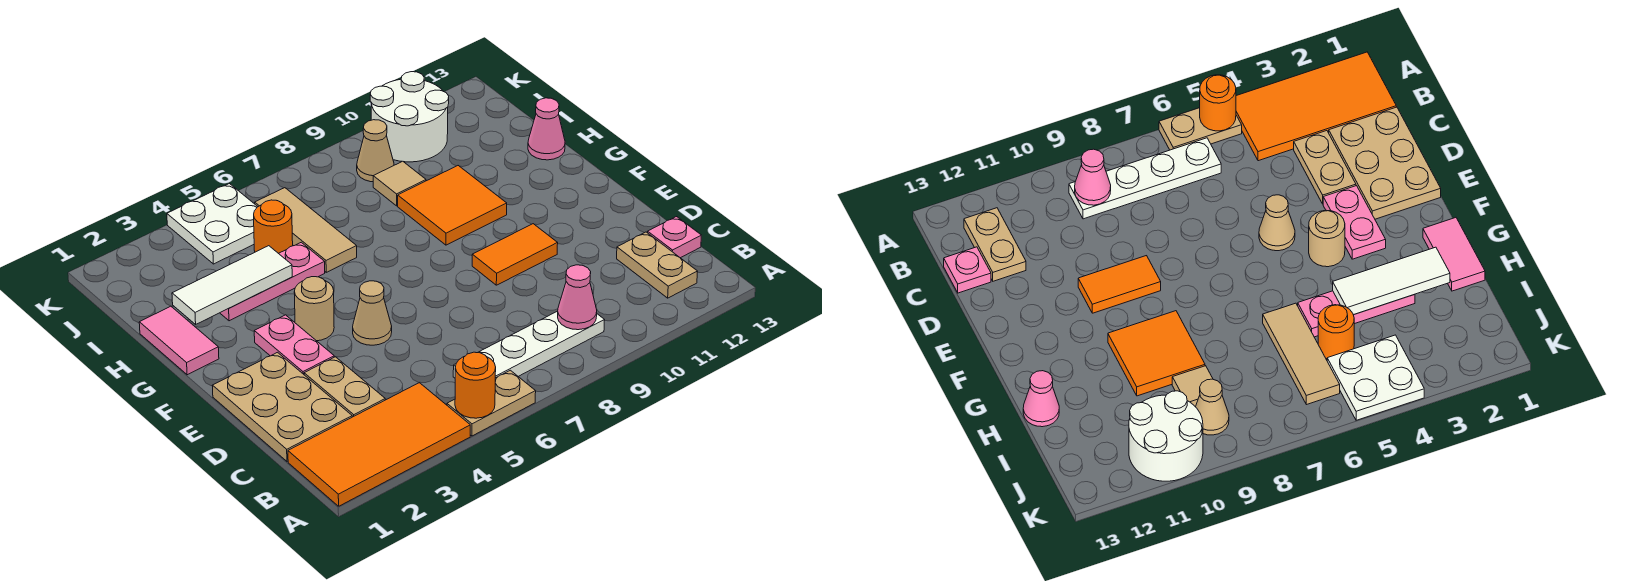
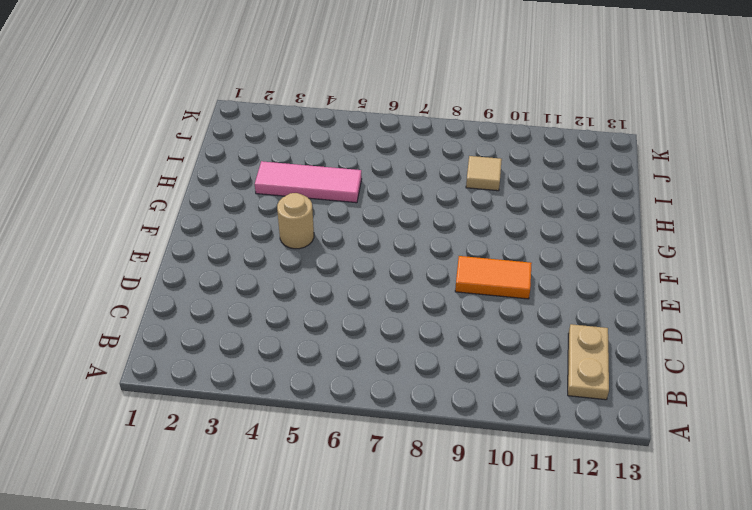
pink 1x3 tile [255,161,362,203] -> pink 1x3 plate [220,242,325,321]
none -> orange 2x4 tile [288,383,470,506]
none -> tan 1x2 plate [447,370,536,436]
none -> white 1x4 plate [453,311,605,378]

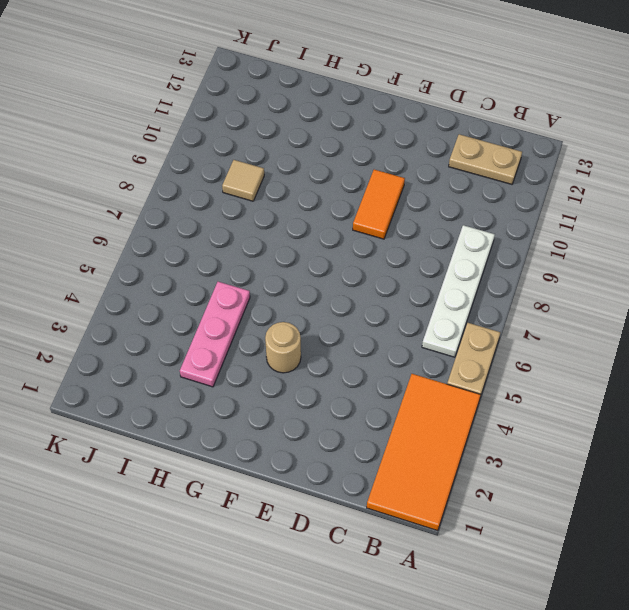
none -> tan 2x3 plate [212,352,352,461]
none -> tan 1x2 plate [304,357,385,417]
none -> pink 1x1 plate [648,217,701,258]

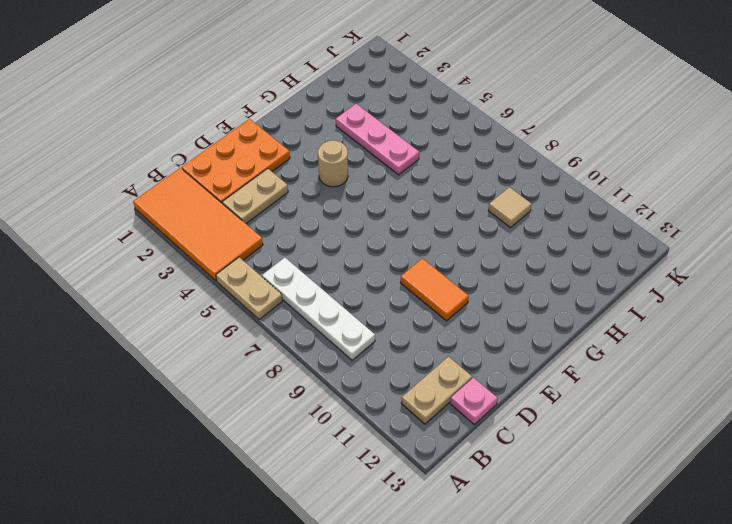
orange 2x3 plate [182,119,290,203] -> tan 2x3 plate [212,352,352,461]
none -> pink 1x2 plate [254,315,334,374]
none -> tan 1x1 cone [353,281,392,345]
none -> pink 1x2 tile [139,306,219,375]

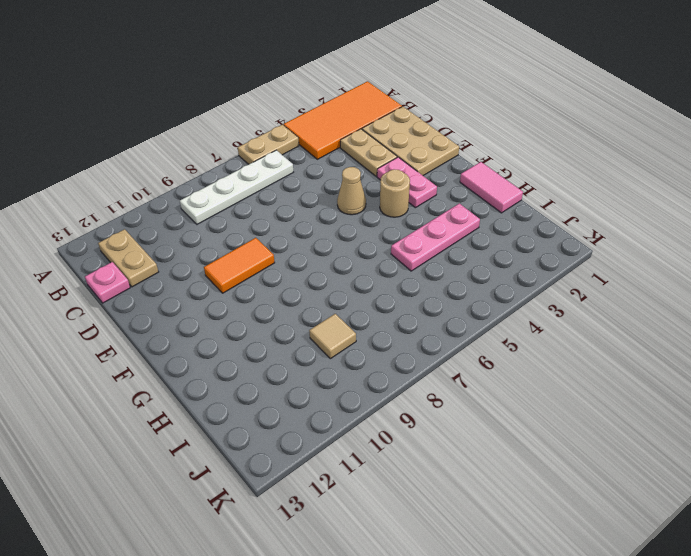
none -> orange 2x2 tile [398,166,507,245]
none -> tan 1x3 tile [255,188,357,272]
none -> pink 1x1 cone [528,98,565,160]

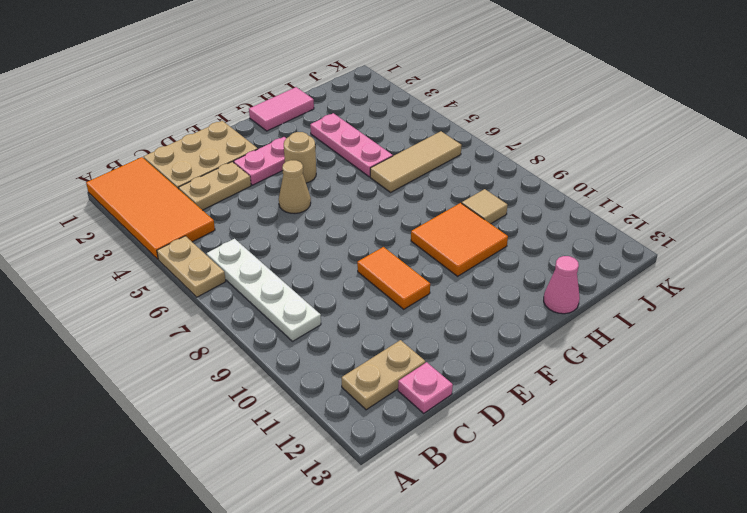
none -> orange 1x1 round brick [254,200,293,253]
none -> white 2x2 plate [167,184,258,264]
none -> tan 1x1 cone [357,120,394,182]

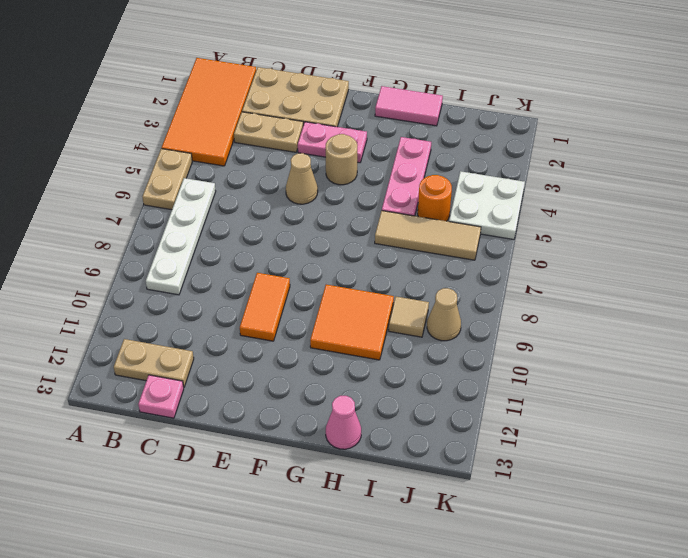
none -> white 2x2 round brick [370,72,449,162]
none -> orange 1x1 round brick [455,352,496,418]
none -> pink 1x1 cone [558,265,597,330]

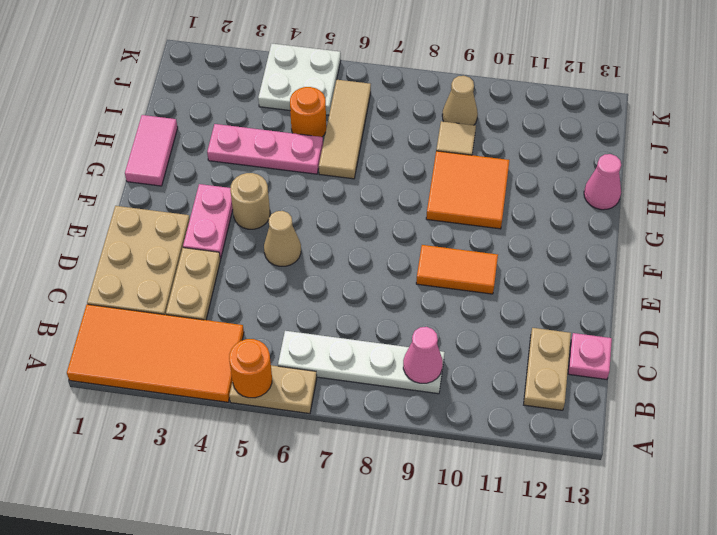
none -> white 2x2 round brick [370,72,449,162]
none -> white 1x3 tile [172,246,292,324]

